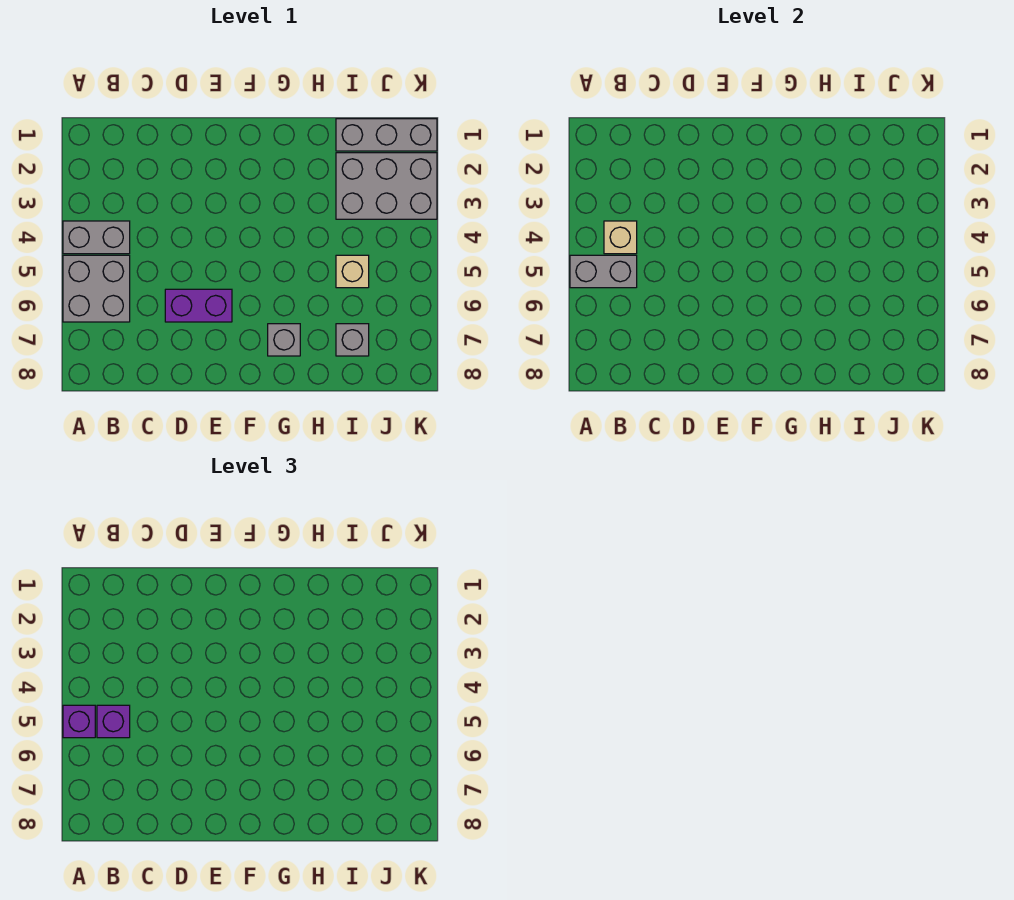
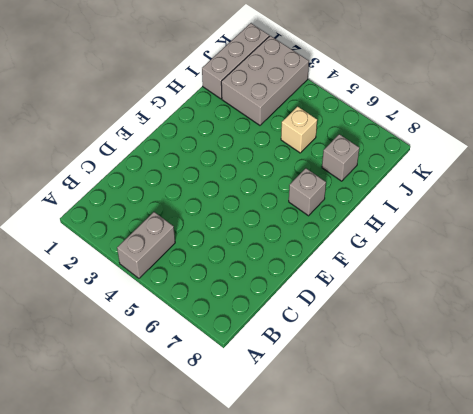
none -> grey 2x2 brick [63,255,130,322]
none -> purple 1x2 brick [165,289,232,322]
none -> grey 1x2 brick [570,255,637,288]

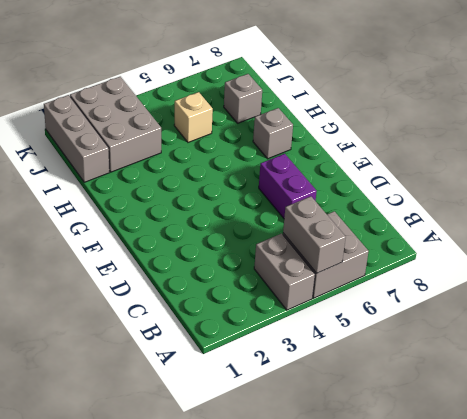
none -> tan 1x1 brick [604,221,637,254]
none -> purple 1x1 brick [63,705,95,738]
none -> purple 1x1 brick [97,705,130,738]

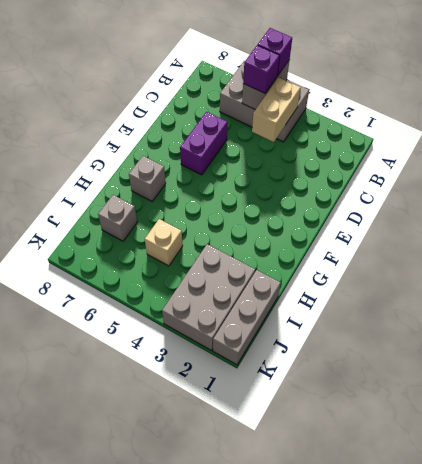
tan 1x2 brick [252,77,301,142] -> tan 1x1 brick [604,221,637,254]

